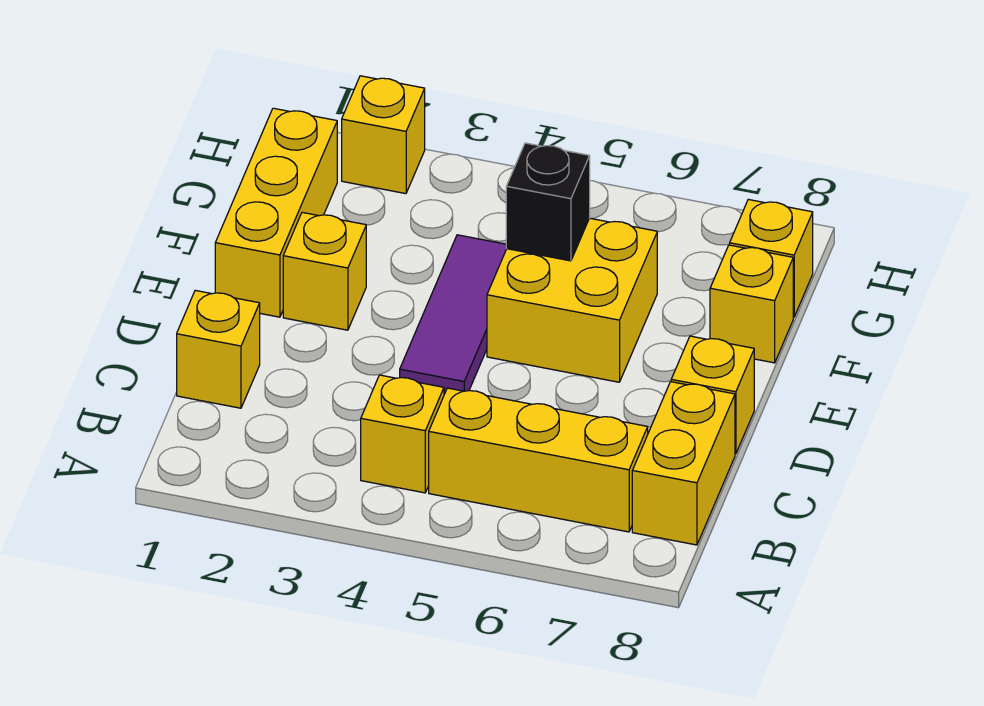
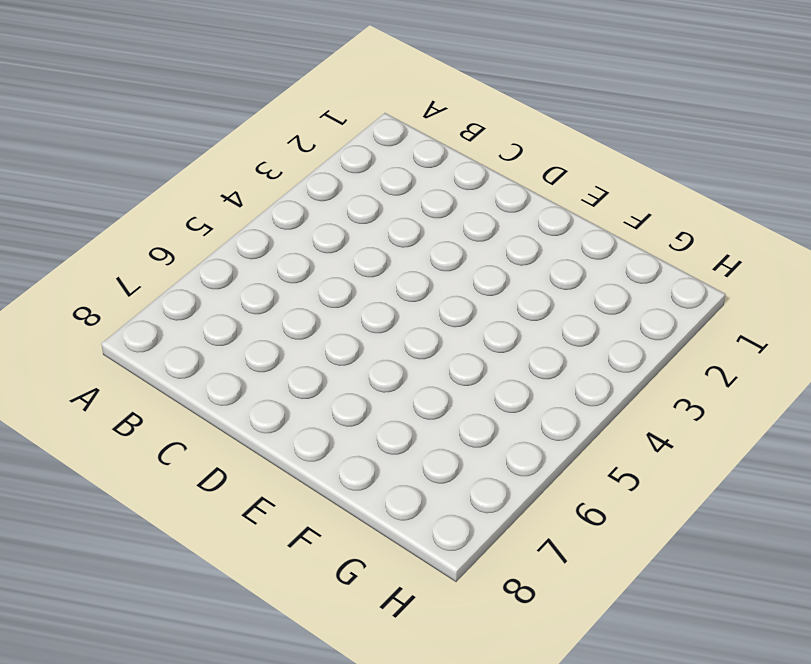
none -> yellow 1x1 brick [361,375,444,493]
none -> yellow 1x3 brick [429,388,648,532]
none -> yellow 1x2 brick [632,382,735,545]

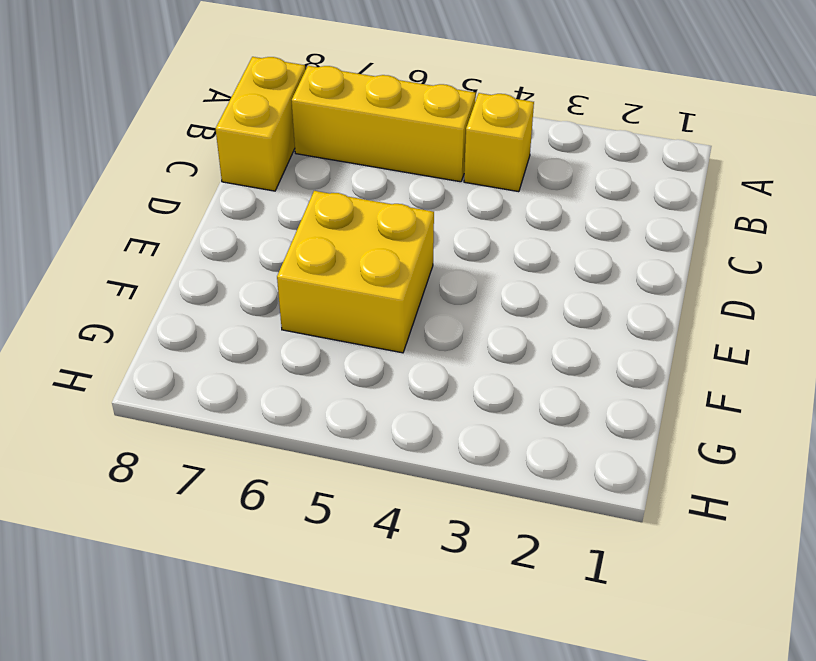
none -> yellow 1x1 brick [177,290,260,408]
none -> purple 1x3 tile [400,235,506,394]
none -> yellow 1x1 brick [671,336,754,454]

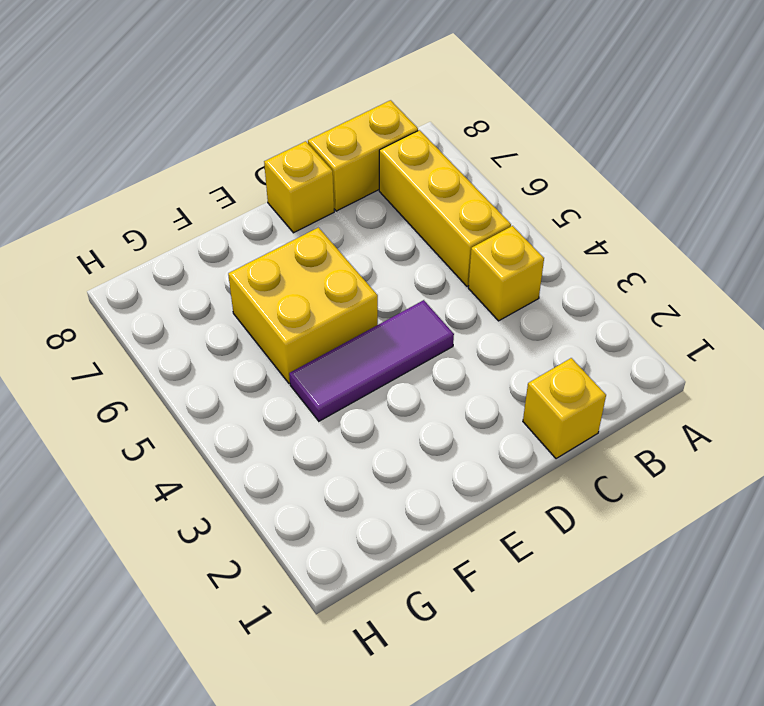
none -> yellow 1x3 brick [215,108,337,317]
none -> yellow 1x1 brick [283,212,366,330]
none -> yellow 1x1 brick [710,245,793,363]

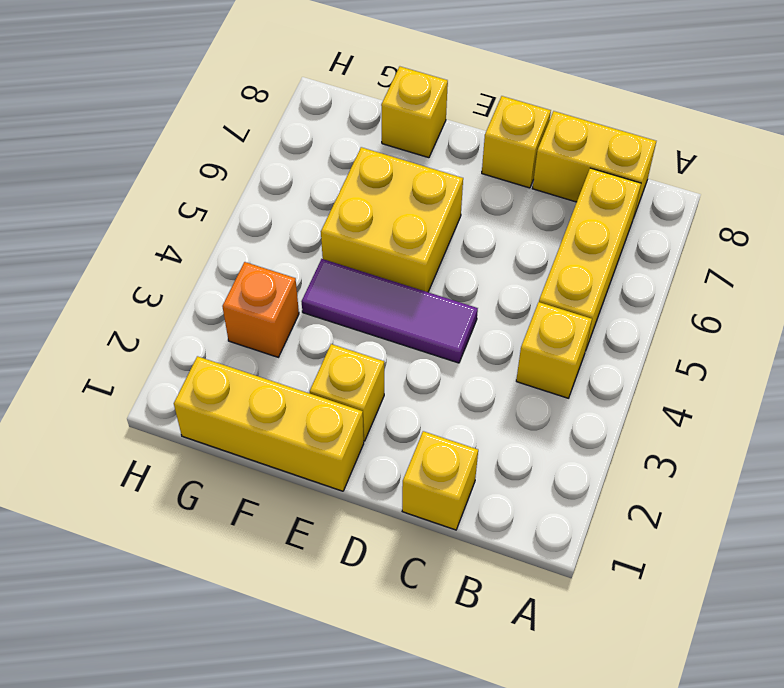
orange 1x1 brick [222,262,299,357] -> none
none -> yellow 1x1 brick [730,199,813,317]
none -> yellow 1x1 brick [342,76,425,194]
none -> black 1x1 brick [506,143,590,261]

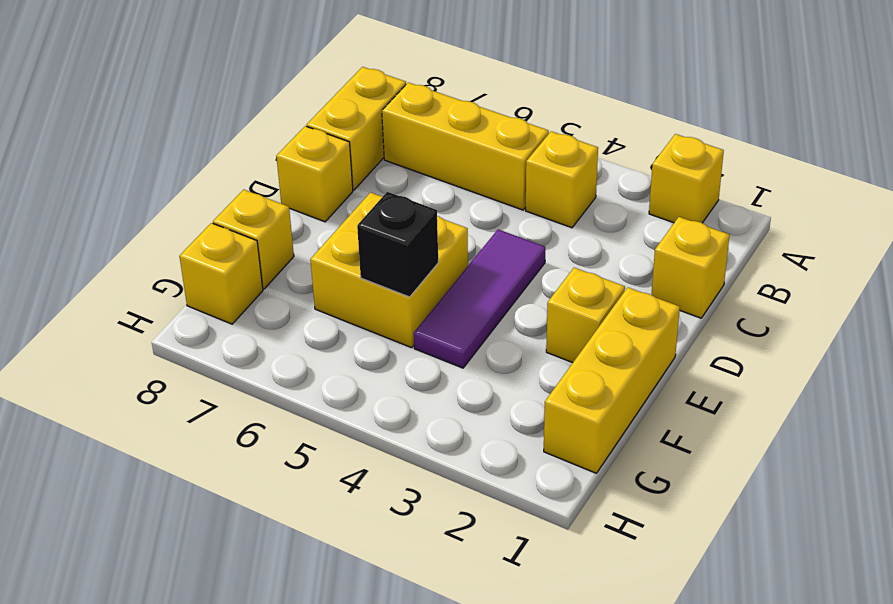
yellow 1x1 brick [649,134,724,223] -> yellow 1x1 brick moved to [342,76,425,194]

